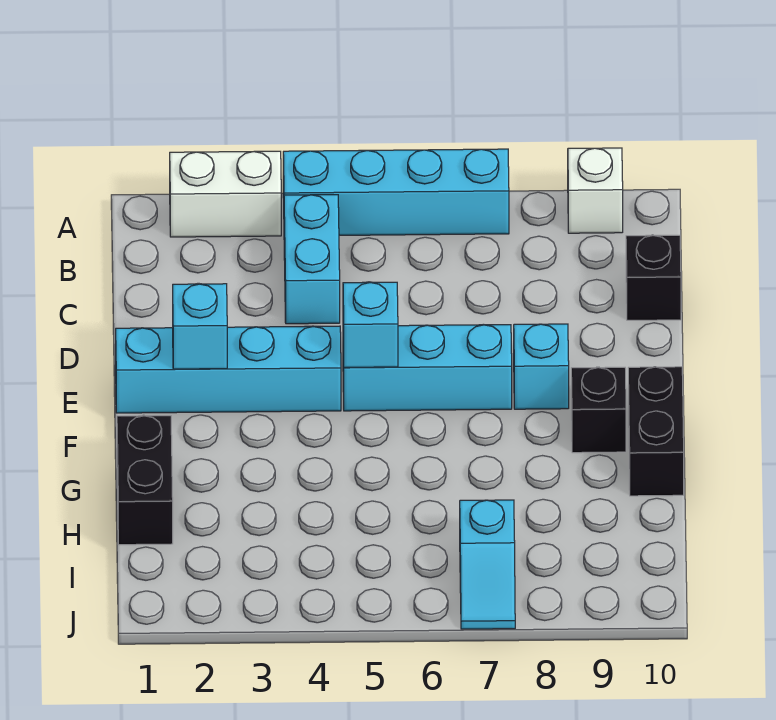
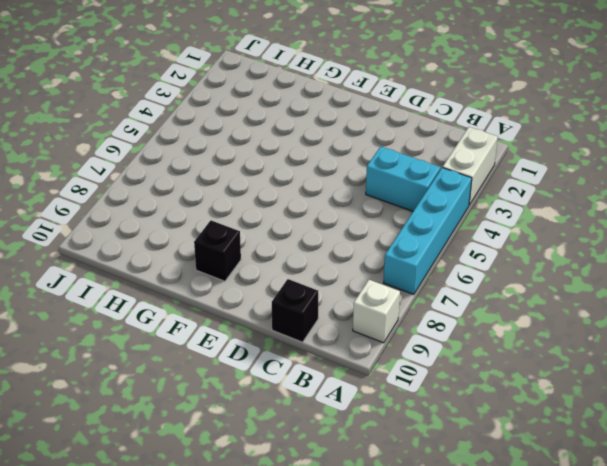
none -> cyan 1x4 brick [116,326,341,413]
none -> cyan 1x3 brick [343,325,512,411]
none -> cyan 1x1 brick [514,324,569,409]

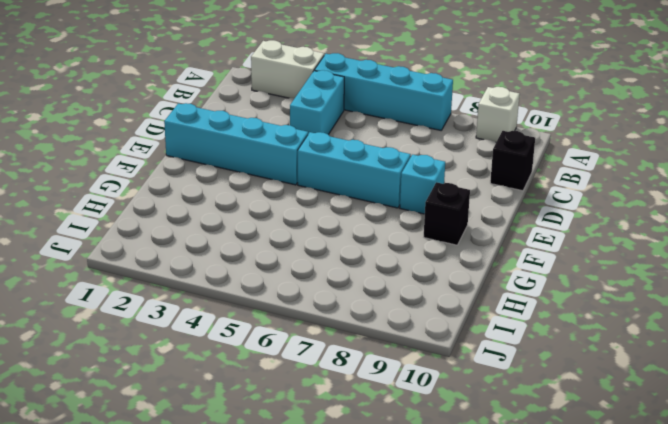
none -> black 1x2 brick [628,367,684,496]
none -> black 1x2 brick [117,416,173,545]
none -> cyan 1x2 slope [460,500,515,629]

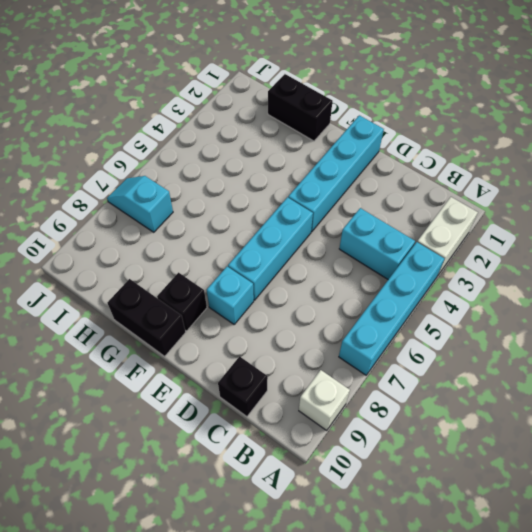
none -> cyan 1x1 brick [173,284,227,369]
none -> cyan 1x1 brick [343,282,398,367]

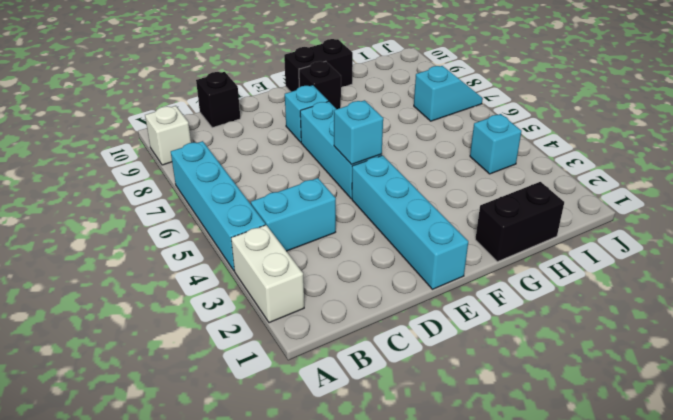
cyan 1x1 brick [470,114,521,174] -> cyan 1x1 brick moved to [173,284,227,369]

